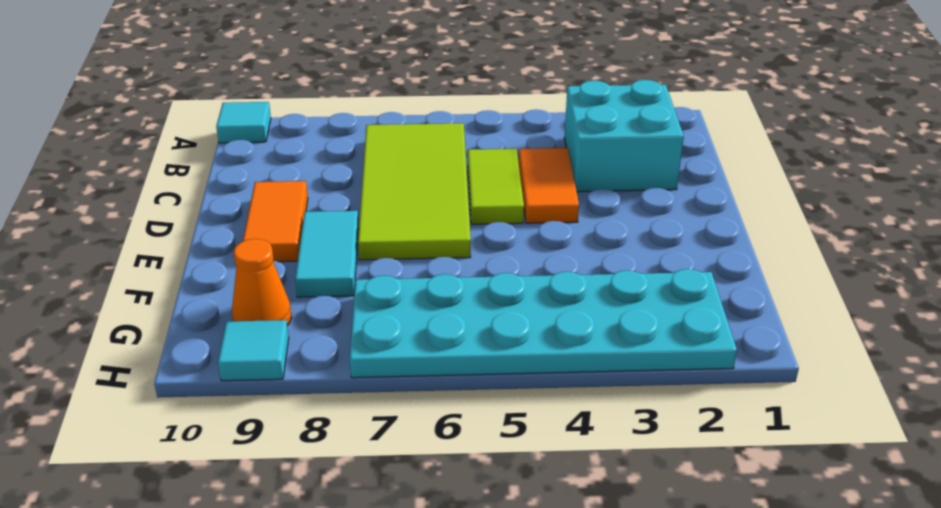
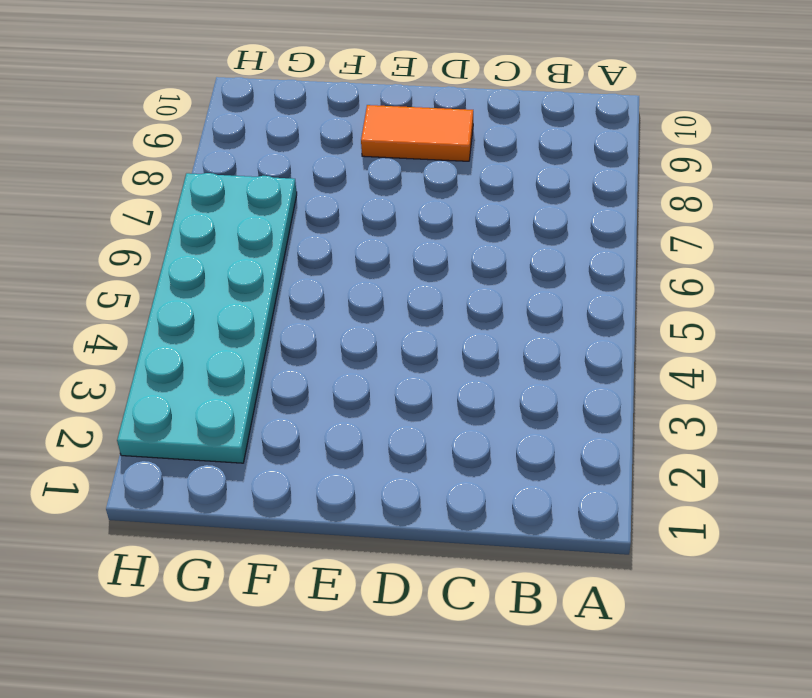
none -> cyan 1x1 tile [216,102,271,143]
none -> cyan 2x2 brick [564,80,684,192]

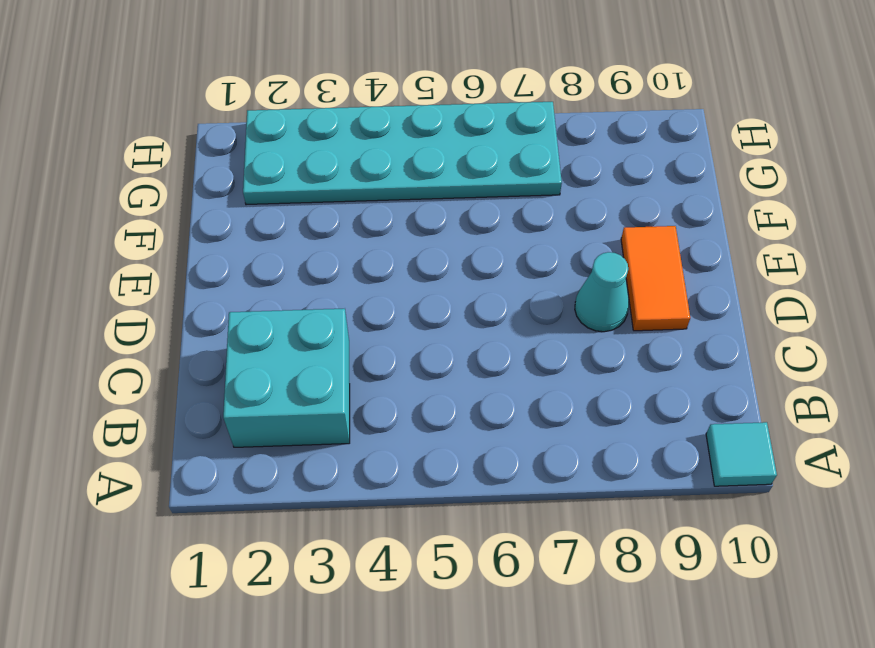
cyan 1x1 cone [575,252,629,332] -> none
none -> lime 2x4 tile [358,123,471,260]
none -> orange 1x2 tile [519,148,579,223]

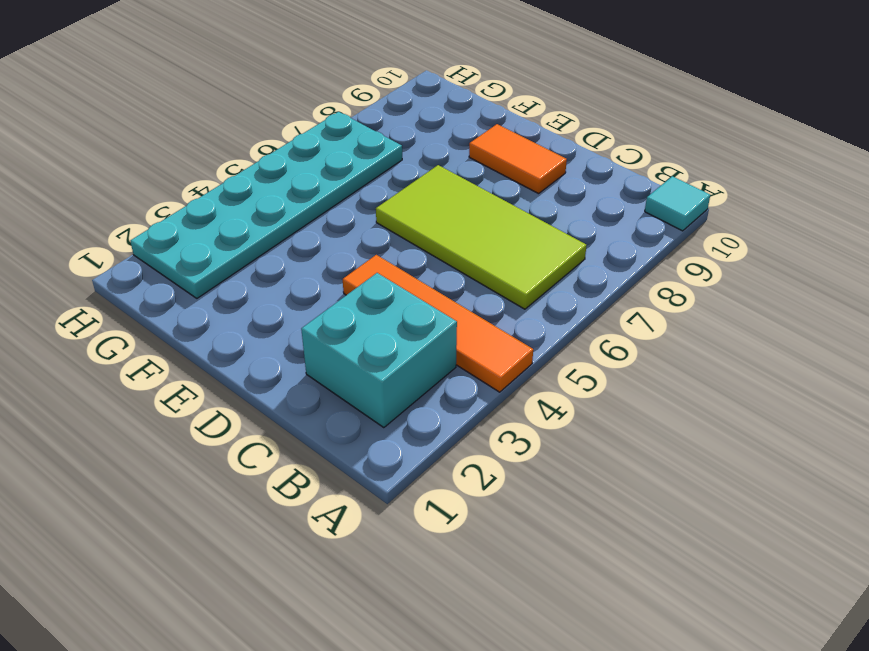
orange 1x4 tile [343,255,533,392] -> orange 1x2 tile [519,148,579,223]
none -> lime 1x2 tile [468,149,524,224]
none -> cyan 1x2 tile [295,211,359,297]

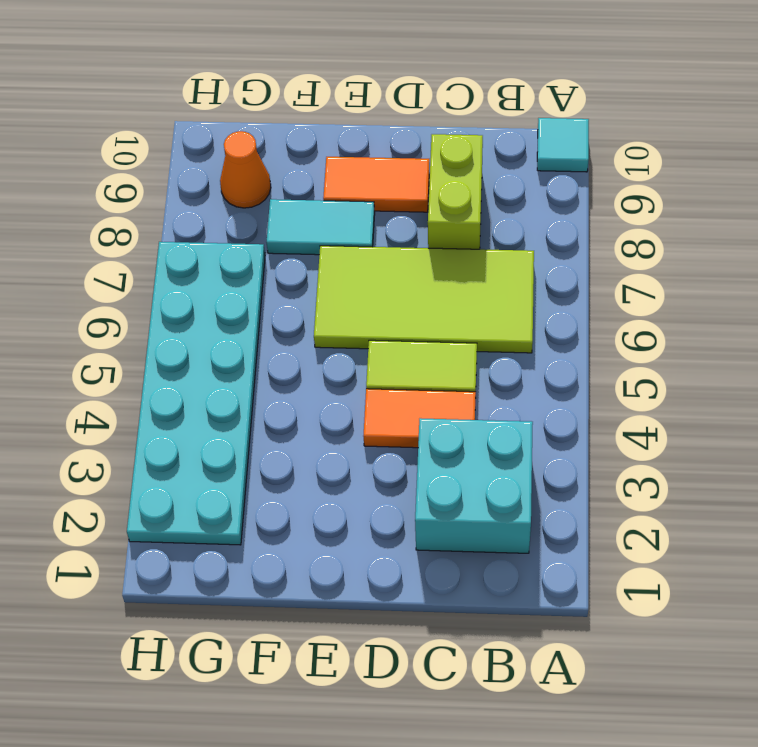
lime 1x2 brick [428,134,483,249] -> none
none -> cyan 1x1 tile [218,320,289,381]

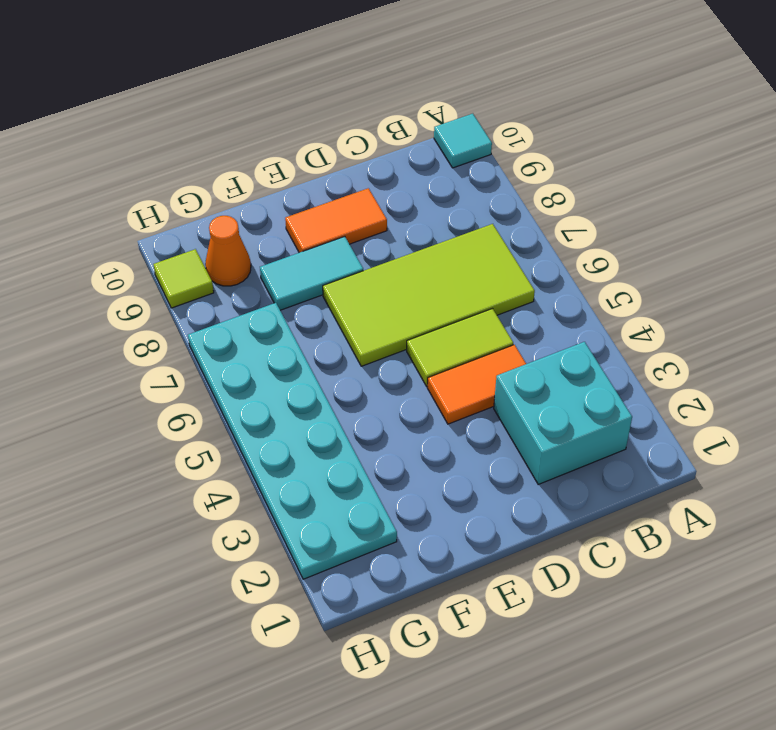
lime 1x1 tile [153,249,214,308] -> cyan 1x1 tile [218,320,289,381]

